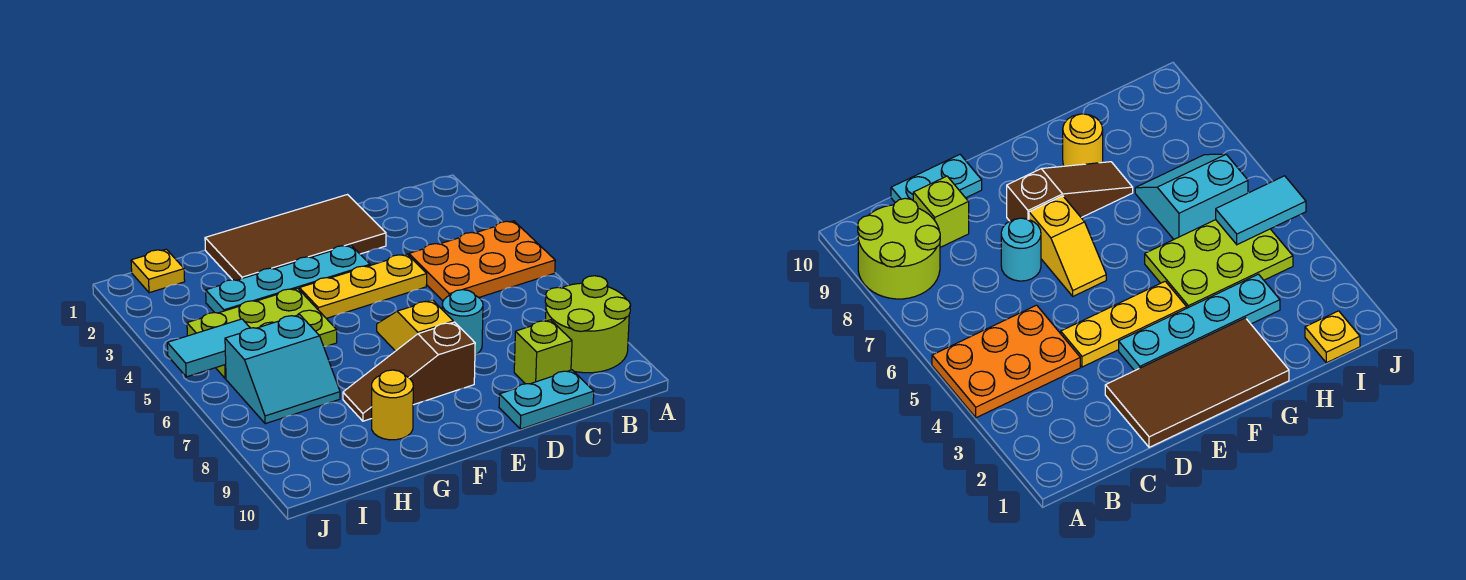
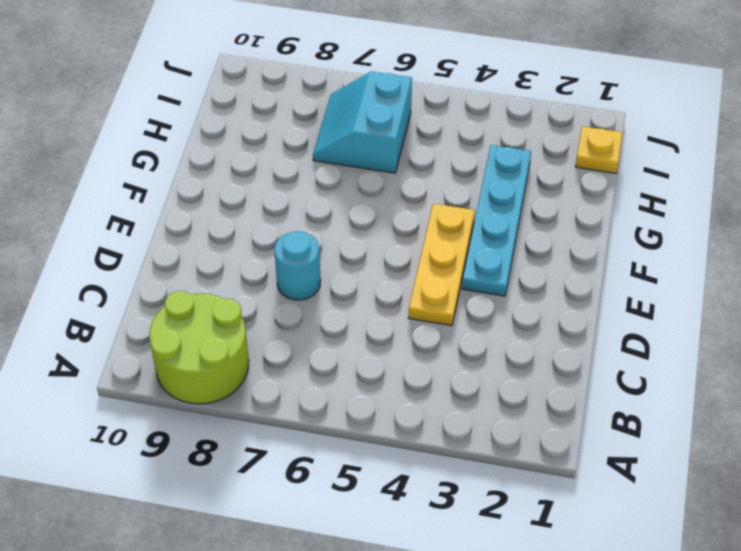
none -> orange 2x3 plate [409,221,555,301]
none -> lime 1x1 brick [514,320,572,384]
none -> cyan 1x2 plate [499,370,594,429]

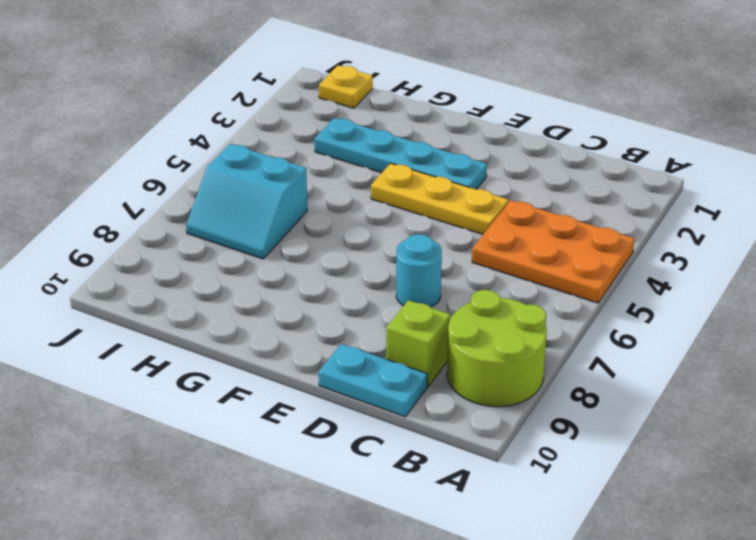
none -> brown 2x4 tile [205,195,386,280]
none -> yellow 1x2 slope [377,300,453,351]
none -> brown 1x3 slope [343,322,475,421]

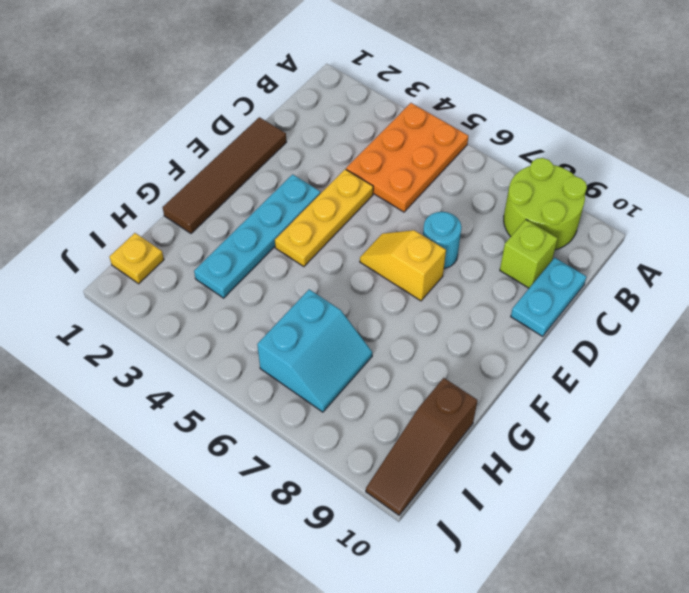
brown 1x4 tile [163,117,286,233] -> brown 2x4 tile [205,195,386,280]
brown 1x3 slope [366,378,477,515] -> brown 1x3 slope moved to [343,322,475,421]
none -> lime 2x3 plate [187,288,337,379]
none -> yellow 1x1 round brick [372,370,413,440]
none -> cyan 1x2 tile [167,319,250,377]

